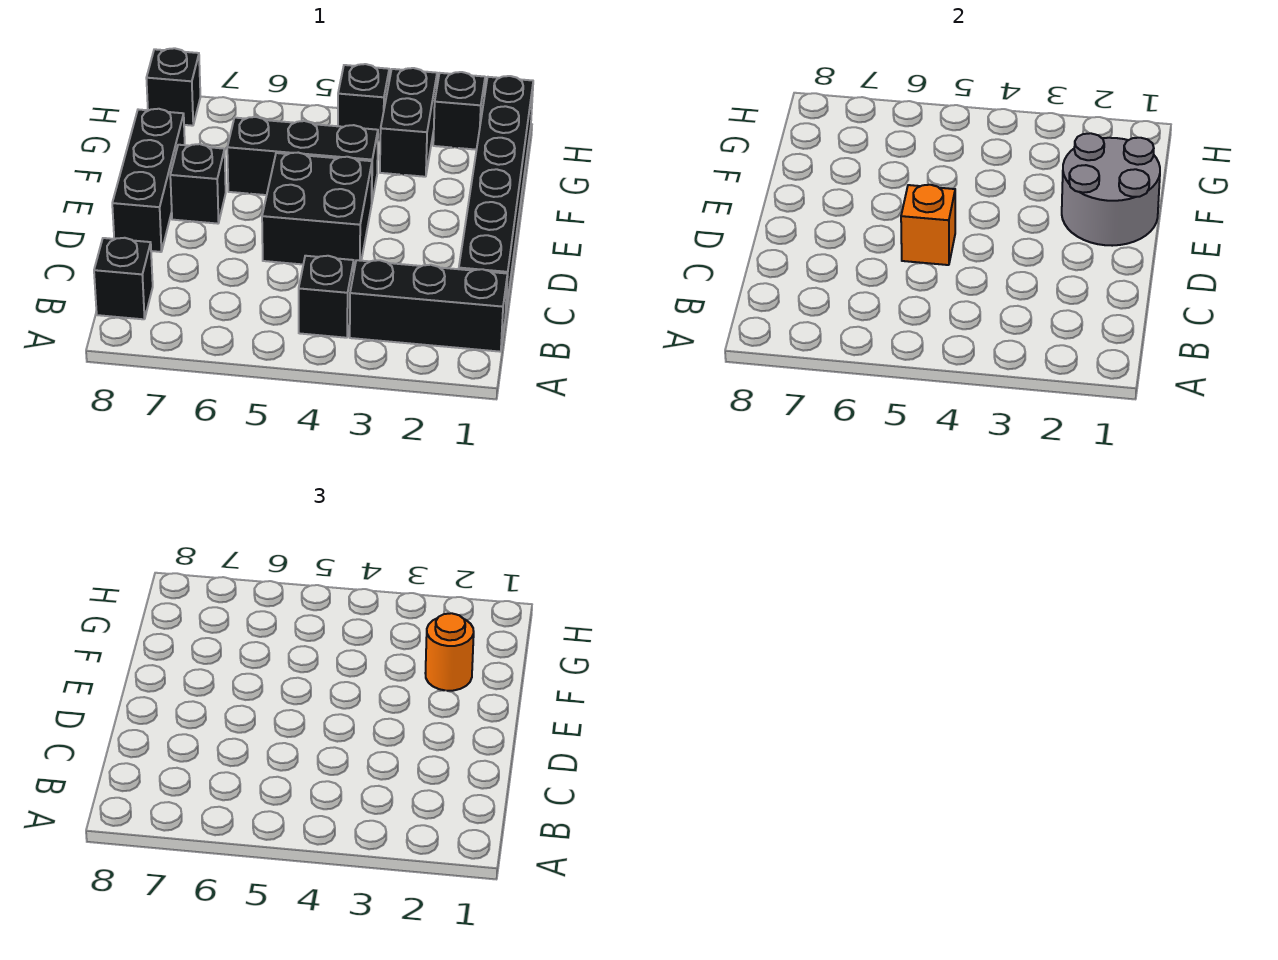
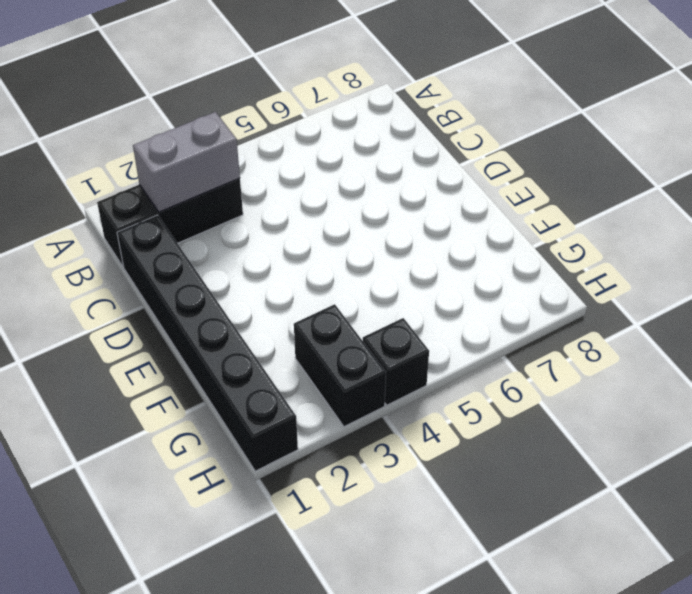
grey 1x2 brick [133,112,240,212] -> none
none -> black 1x1 brick [299,256,354,338]
none -> black 1x1 brick [94,238,153,319]
none -> black 2x2 brick [262,153,372,269]

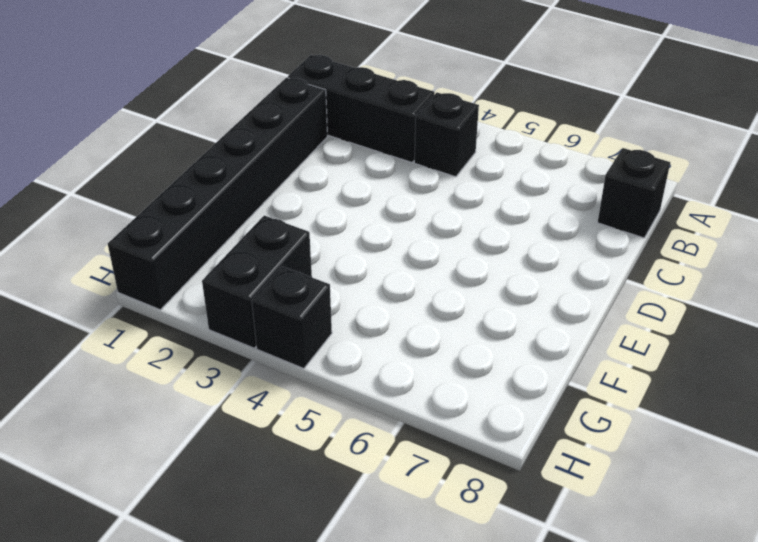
none -> black 2x2 brick [262,153,372,269]
none -> black 1x3 brick [112,109,185,252]
none -> black 1x1 brick [170,144,226,224]

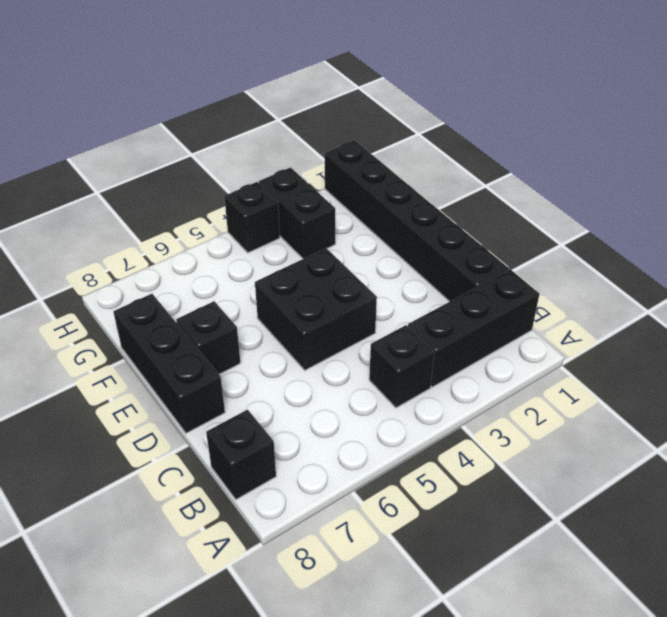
none -> black 1x3 brick [227,117,378,200]
none -> black 1x1 brick [433,72,485,150]
none -> black 1x1 brick [146,48,200,126]

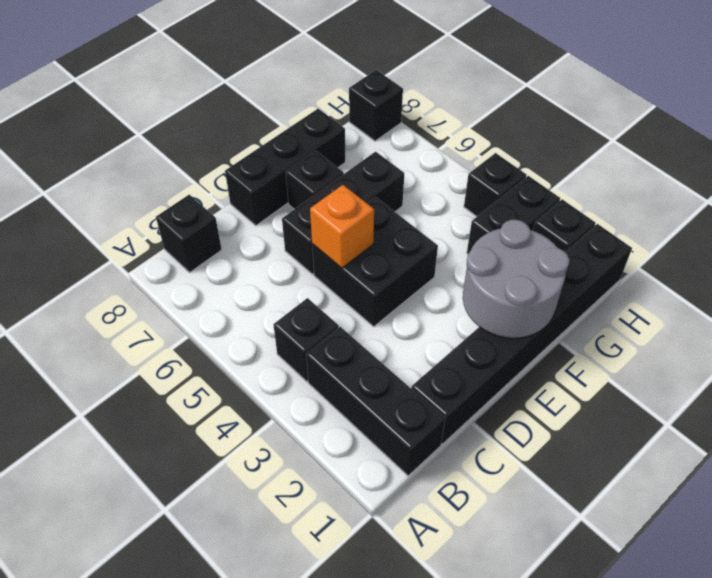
black 1x3 brick [282,152,404,274] -> black 1x3 brick turned to [227,117,378,200]
none -> orange 1x1 round brick [425,613,474,691]

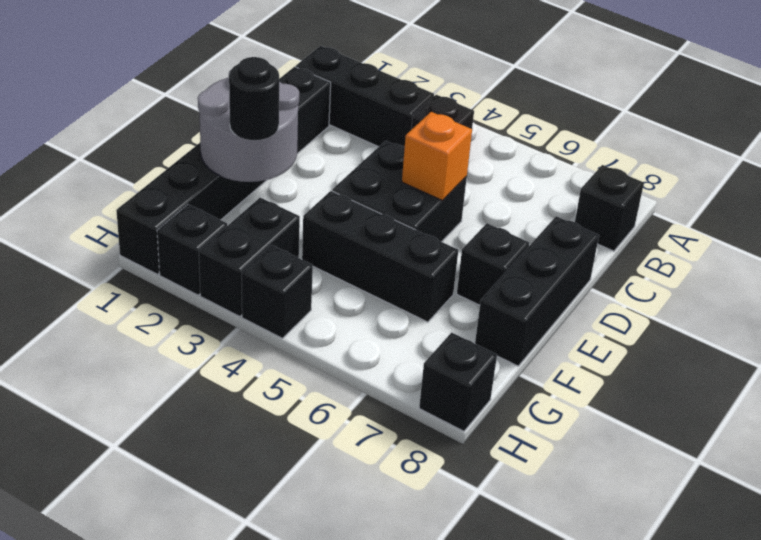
black 1x1 round brick [229,57,279,140] -> orange 1x1 round brick [425,613,474,691]

